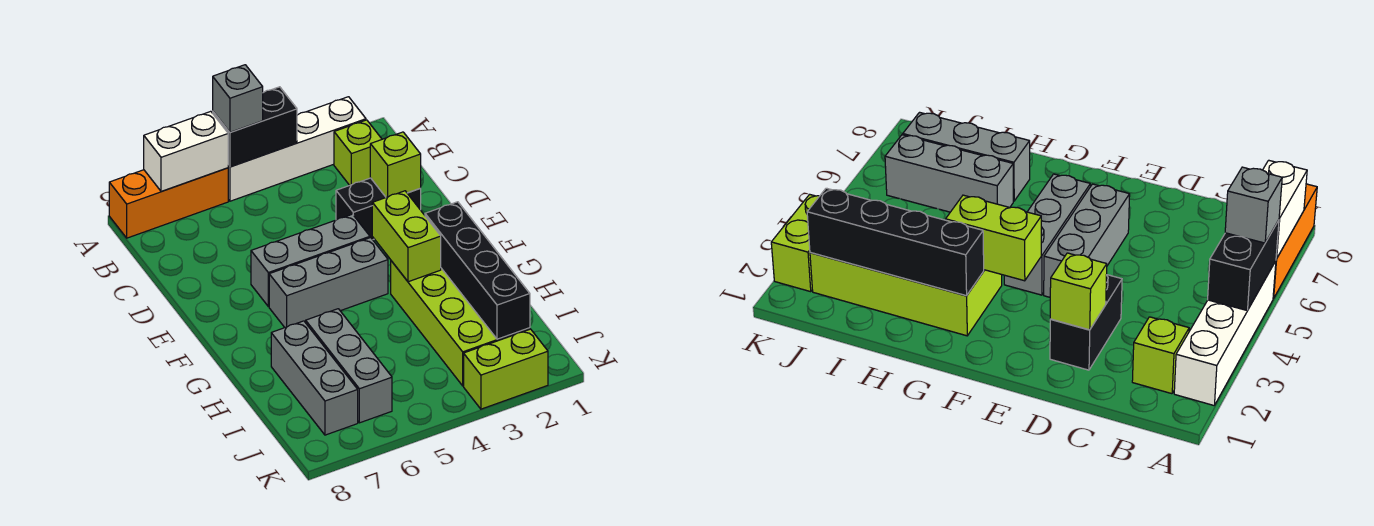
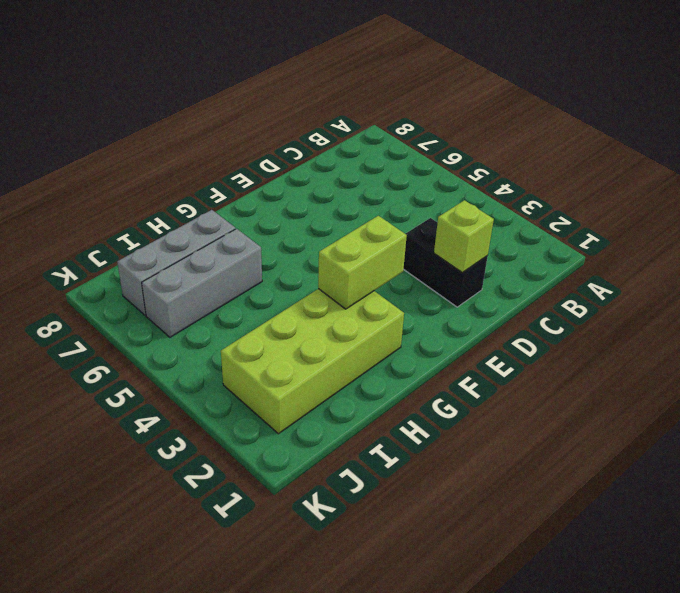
none -> white 1x4 brick [228,97,366,201]
none -> orange 1x3 brick [109,168,228,238]
none -> lime 1x1 brick [334,120,382,185]

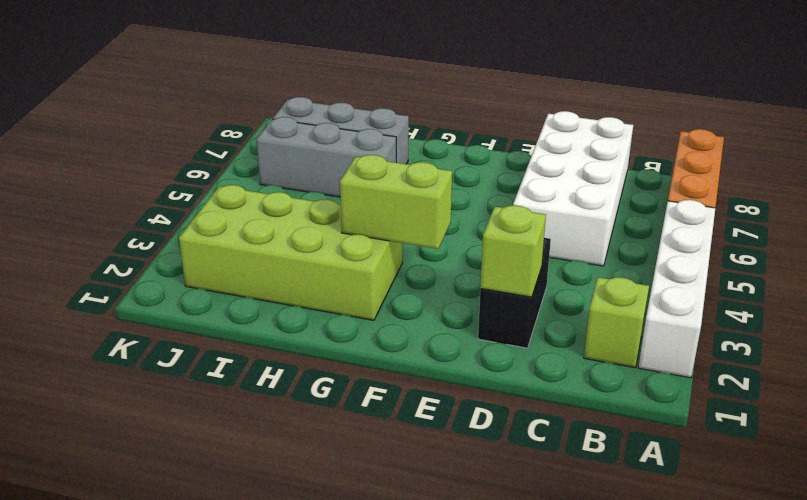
white 2x4 brick [513,111,633,266] -> none
none -> grey 1x3 brick [251,214,370,307]
none -> grey 1x3 brick [269,238,388,327]
none -> lime 1x2 brick [464,329,548,409]

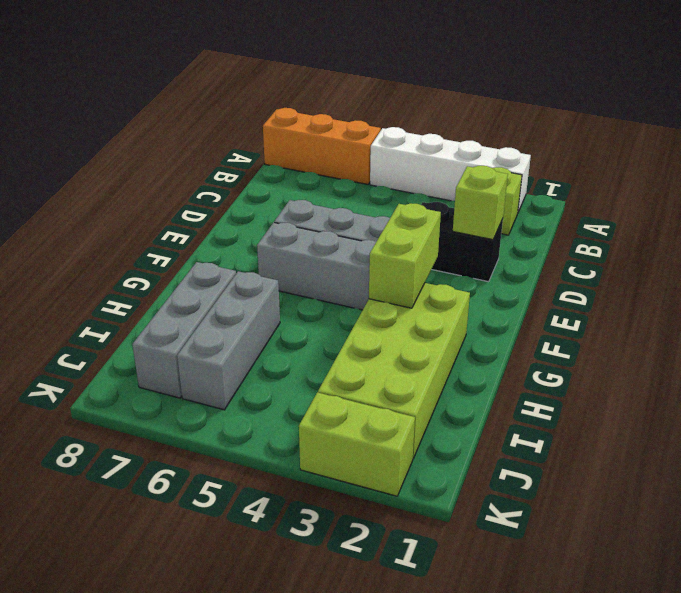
none -> black 1x2 brick [213,87,297,167]
none -> white 1x2 brick [144,111,229,192]
none -> black 1x4 brick [425,202,530,339]

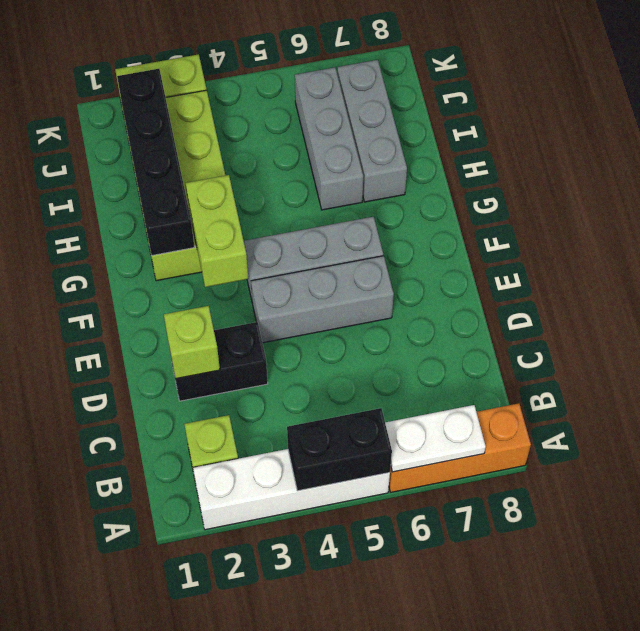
white 1x2 plate [385,405,486,472] -> white 1x2 brick [144,111,229,192]
none -> grey 1x1 brick [213,65,263,132]

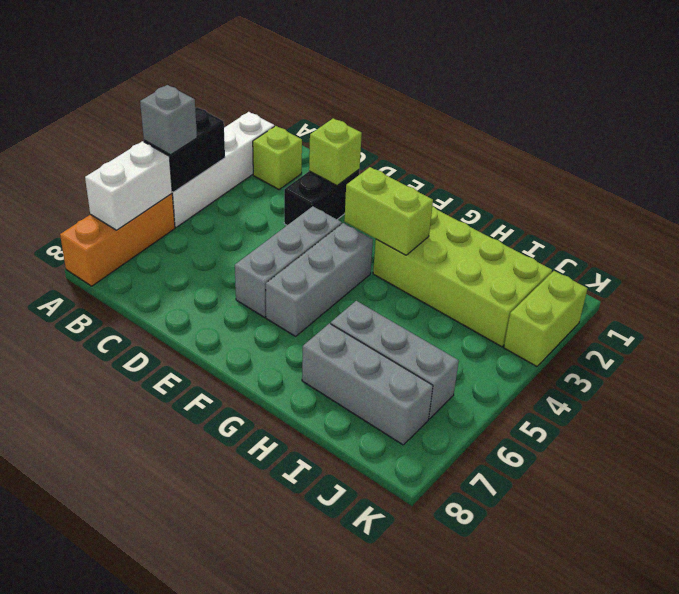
none -> black 1x4 brick [425,202,530,339]

